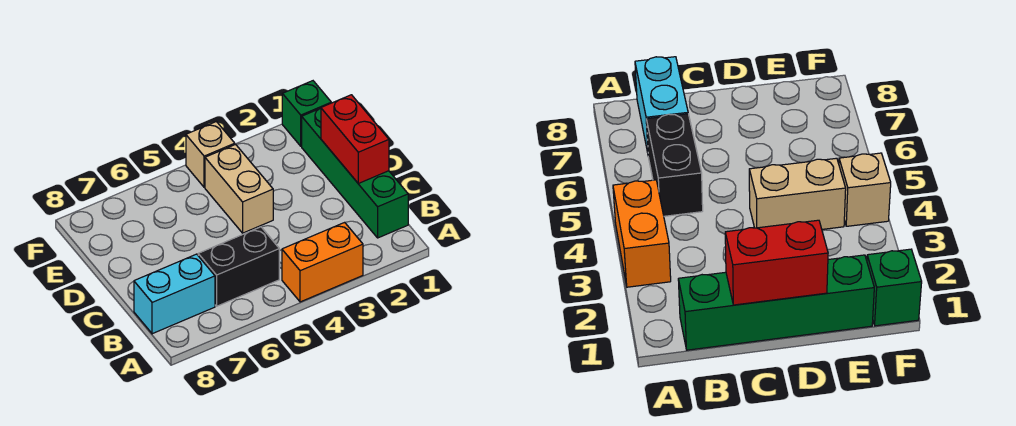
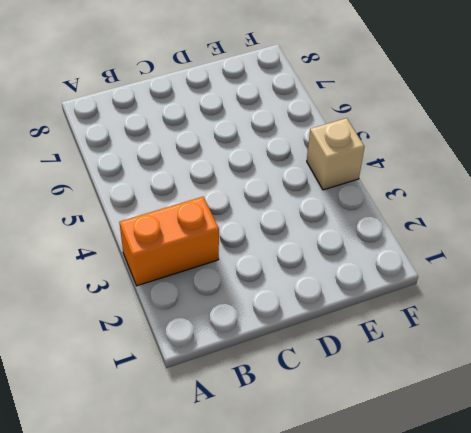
orange 1x2 brick [119,197,219,286] -> orange 1x2 brick turned to [282,222,363,302]
none -> green 1x4 brick [302,108,408,238]
none -> black 1x2 brick [198,227,279,306]

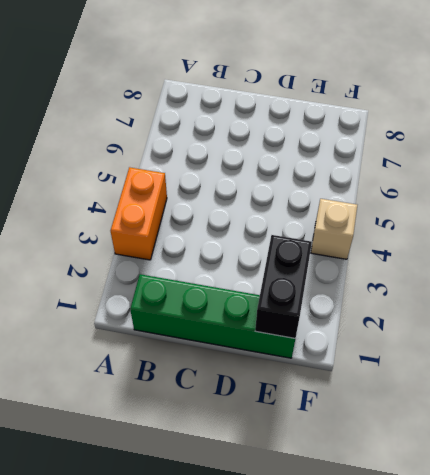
black 1x2 brick [255,235,312,338] -> black 1x2 brick moved to [198,227,279,306]
none -> cyan 1x2 brick [134,254,215,334]
none -> tan 1x2 brick [205,144,273,233]

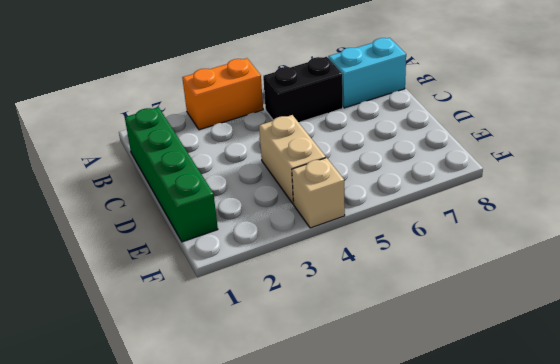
none -> green 1x1 brick [282,81,331,146]
none -> red 1x2 brick [321,95,389,183]

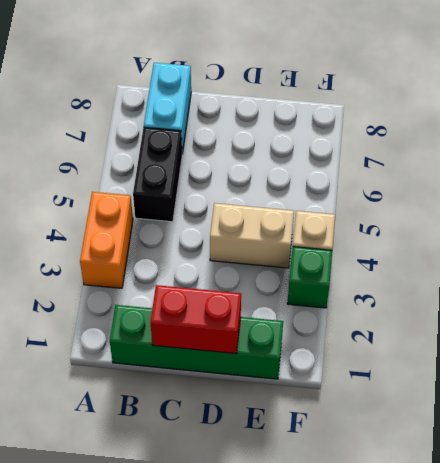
green 1x1 brick [287,247,332,308] -> green 1x1 brick moved to [282,81,331,146]

